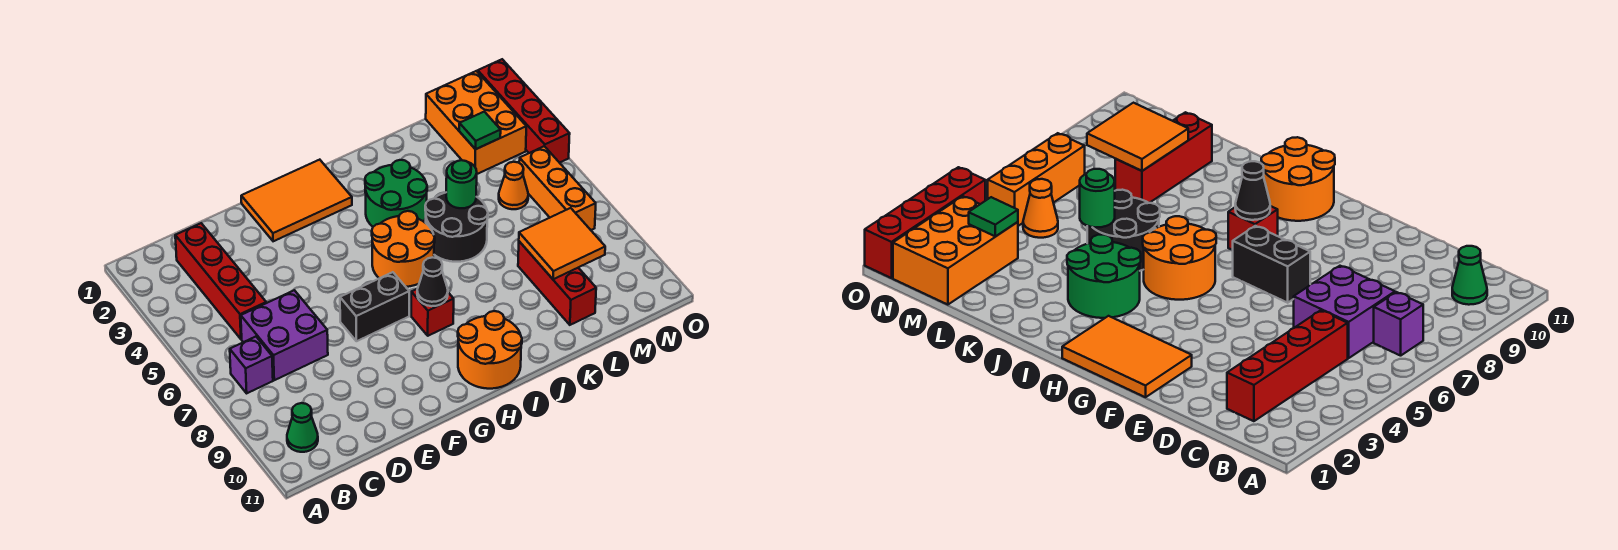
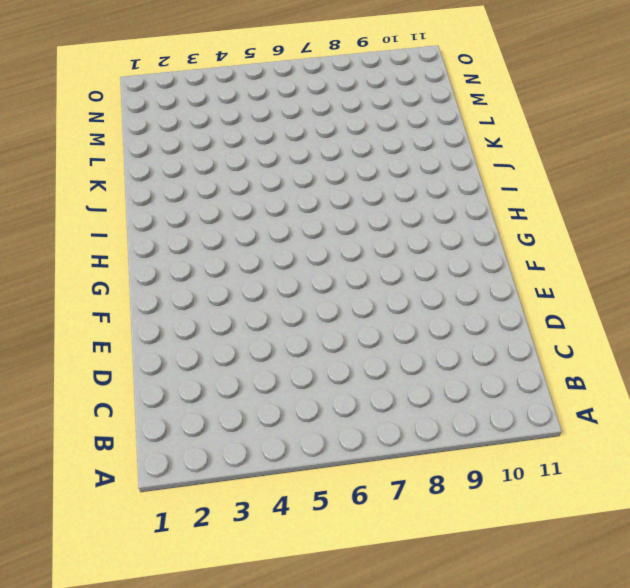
none -> purple 1x1 brick [230,337,273,393]
none -> green 1x1 cone [287,403,318,452]
none -> red 1x4 brick [175,223,266,339]

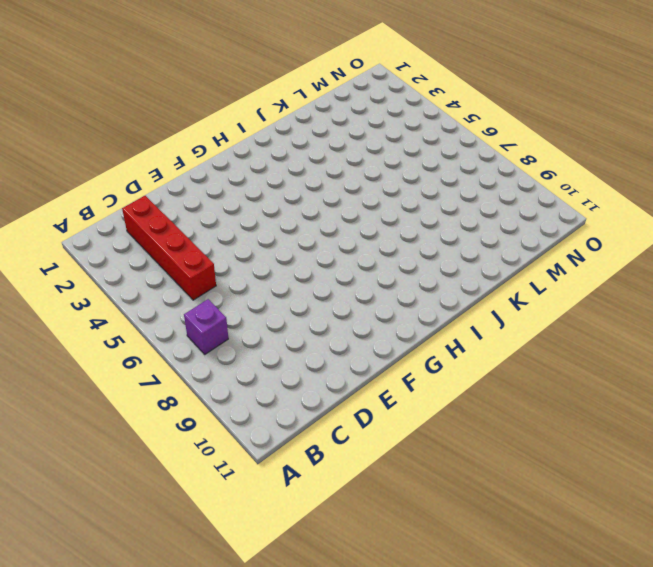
none -> green 1x1 cone [287,403,318,452]
none -> purple 2x2 brick [241,290,328,380]
none -> orange 2x3 tile [241,160,352,241]

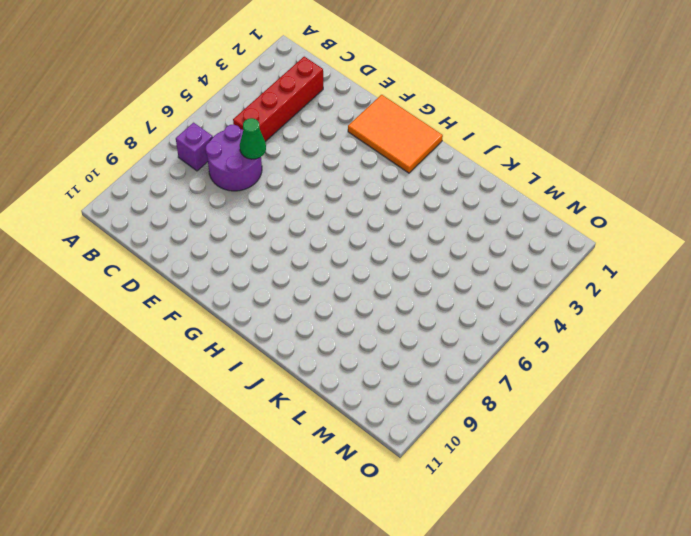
purple 2x2 round brick [206,125,262,191] -> purple 2x2 brick [241,290,328,380]
green 1x1 cone [240,118,266,159] -> green 1x1 cone moved to [287,403,318,452]
none -> black 1x2 brick [340,272,409,341]
none -> orange 2x2 round brick [372,211,435,287]
none -> red 1x1 brick [411,289,454,336]

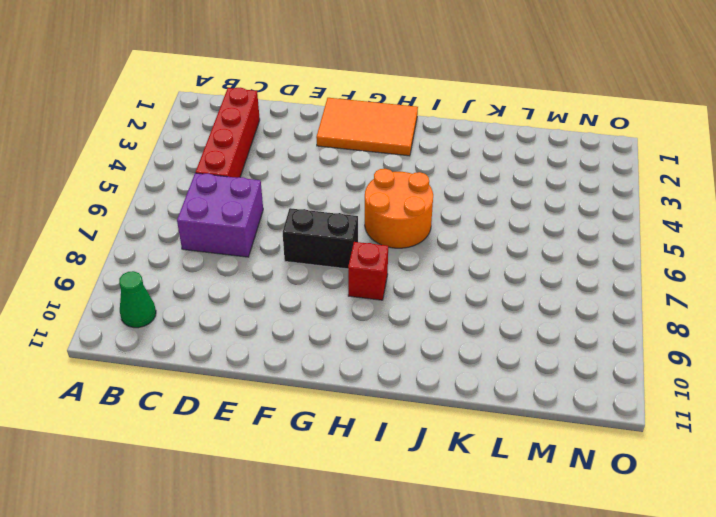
none -> purple 1x1 brick [230,337,273,393]
none -> orange 2x2 round brick [458,311,522,389]
none -> green 2x2 round brick [365,160,427,227]

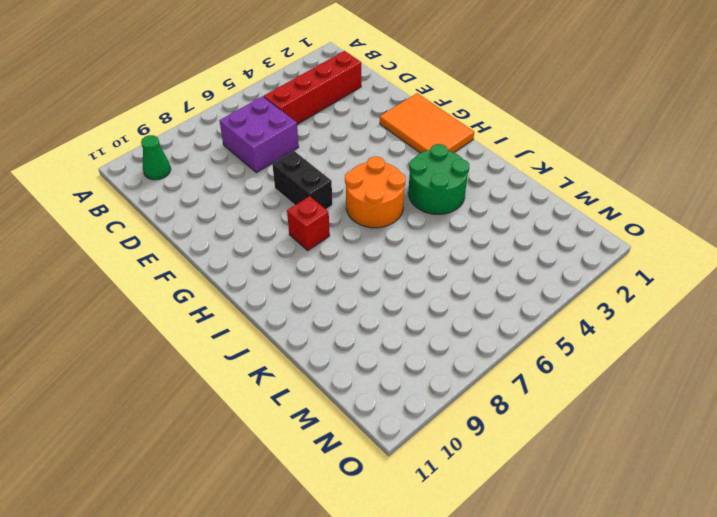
none -> purple 1x1 brick [230,337,273,393]
none -> orange 2x2 round brick [458,311,522,389]
none -> black 2x2 round brick [425,193,488,262]

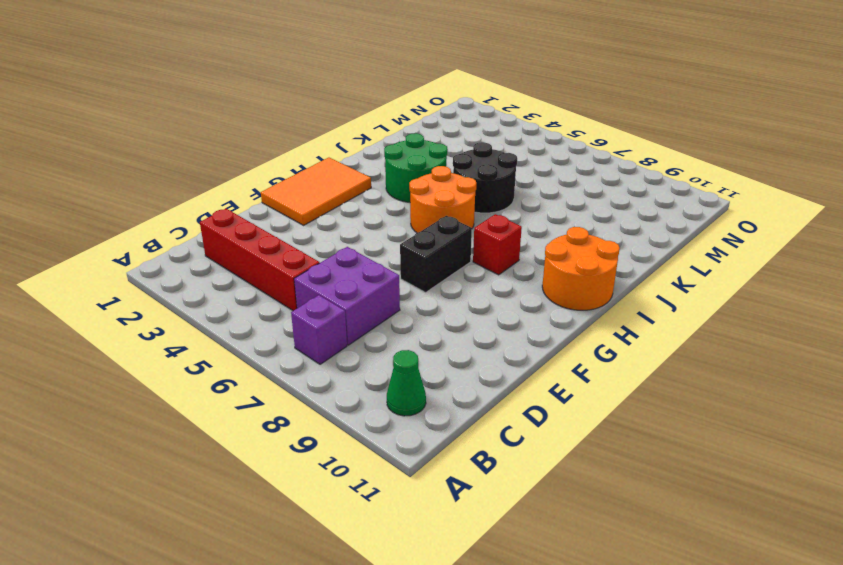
none -> red 1x3 brick [518,241,596,325]
none -> orange 2x3 brick [426,71,526,174]
none -> orange 1x1 cone [499,162,528,209]

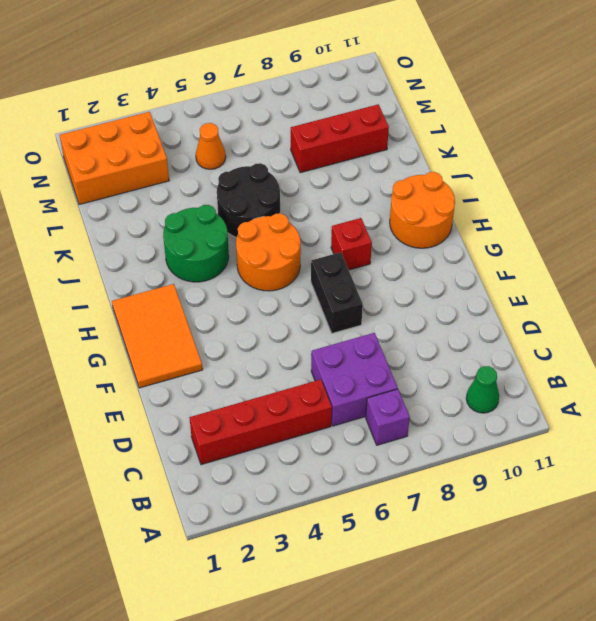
none -> orange 1x3 brick [519,146,596,230]
none -> red 1x4 brick [478,59,570,163]
none -> black 1x1 cone [417,257,448,306]

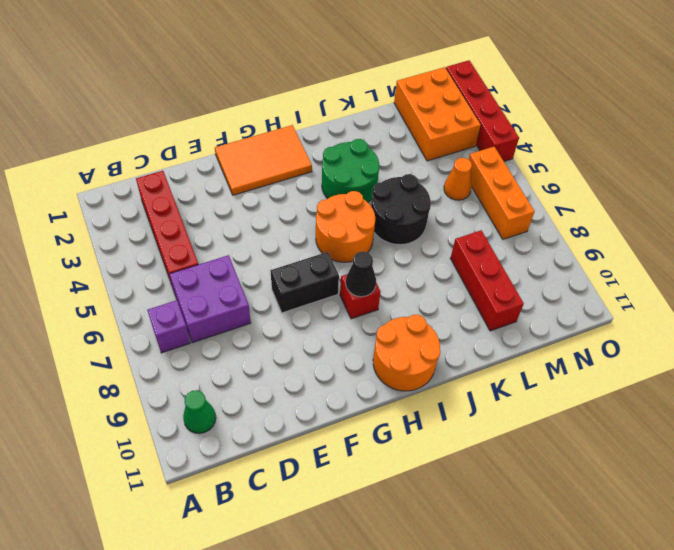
none -> green 1x1 round brick [446,160,477,208]
none -> orange 2x2 tile [519,208,605,279]
none -> green 1x1 tile [459,112,501,149]

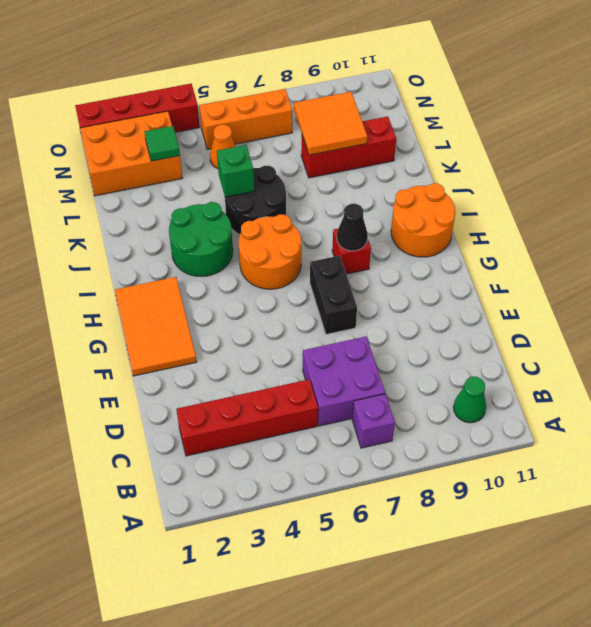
green 1x1 brick [217,145,254,197] -> green 1x1 round brick [446,160,477,208]

